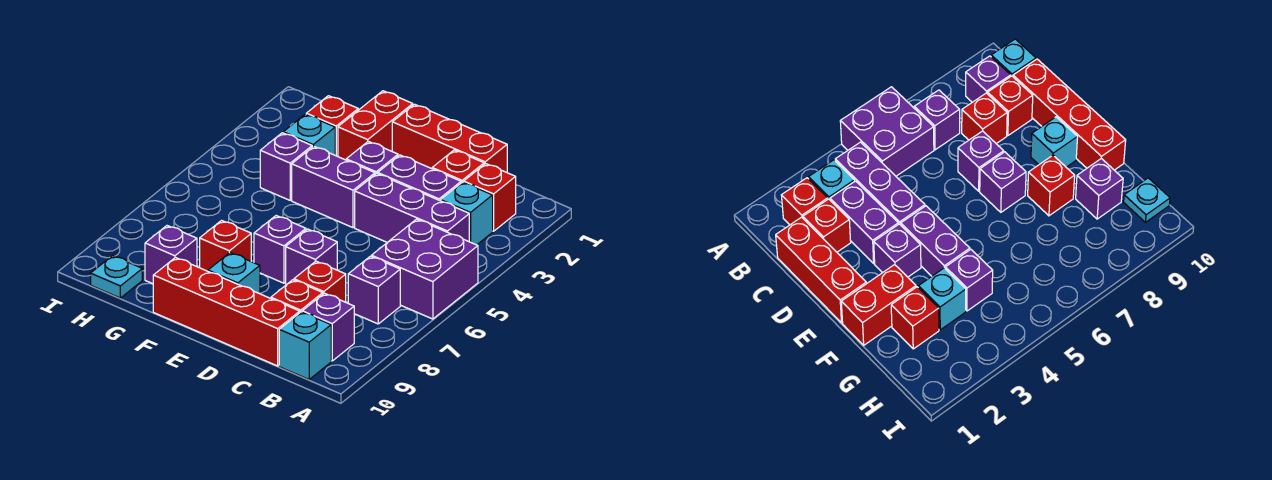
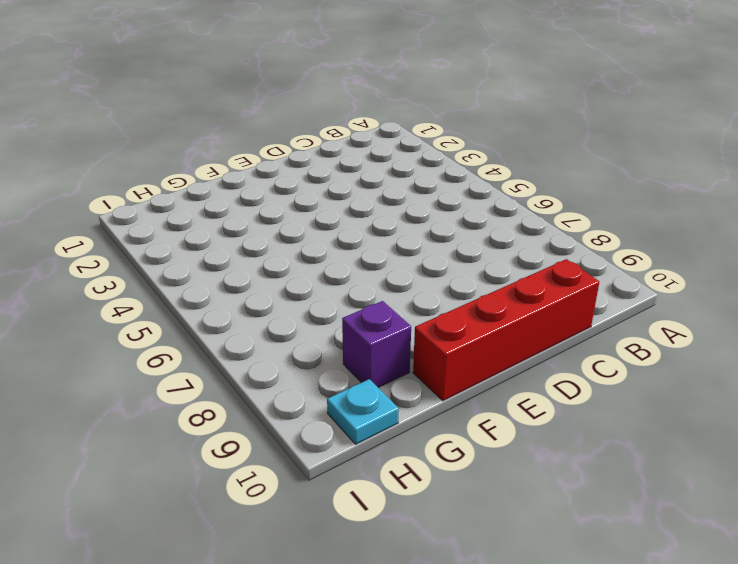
none -> purple 2x2 brick [371,219,478,319]
none -> red 1x1 brick [464,164,516,231]
none -> cyan 1x1 brick [441,182,493,245]

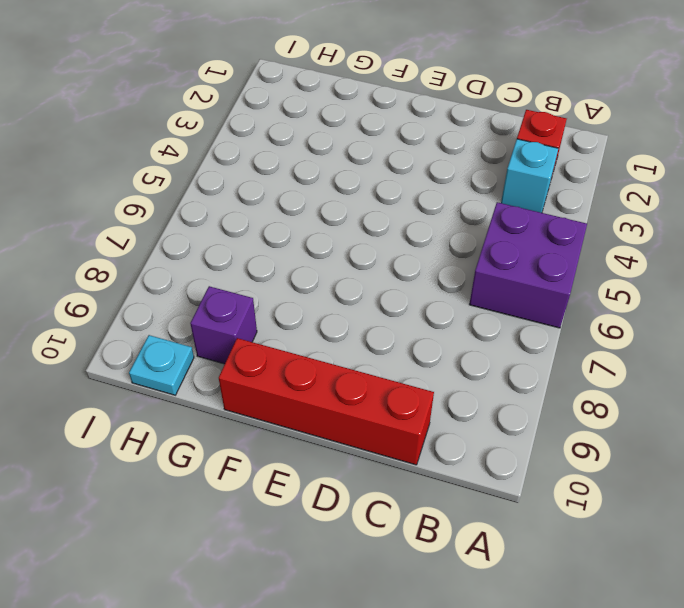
none -> purple 1x3 brick [355,173,469,242]
none -> purple 1x1 brick [348,256,400,324]
none -> purple 1x1 brick [302,293,354,361]

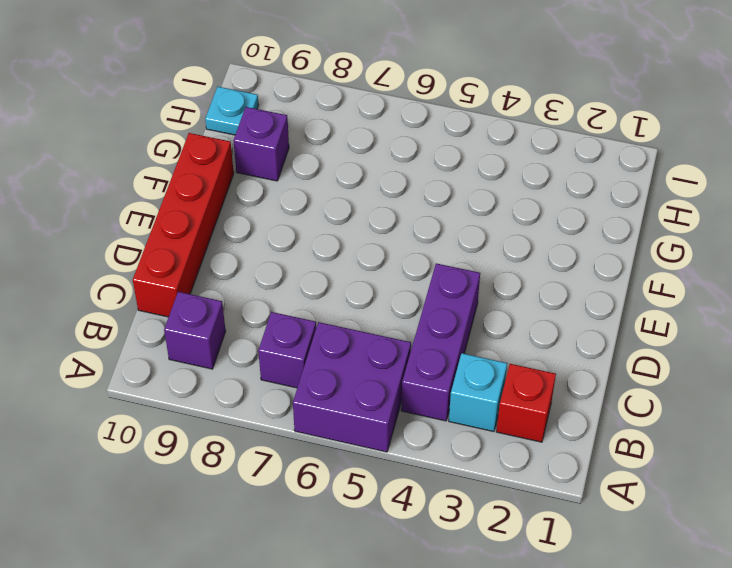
none -> cyan 1x1 brick [279,312,331,379]
none -> red 1x3 brick [392,104,507,172]
none -> red 1x1 brick [432,150,484,183]

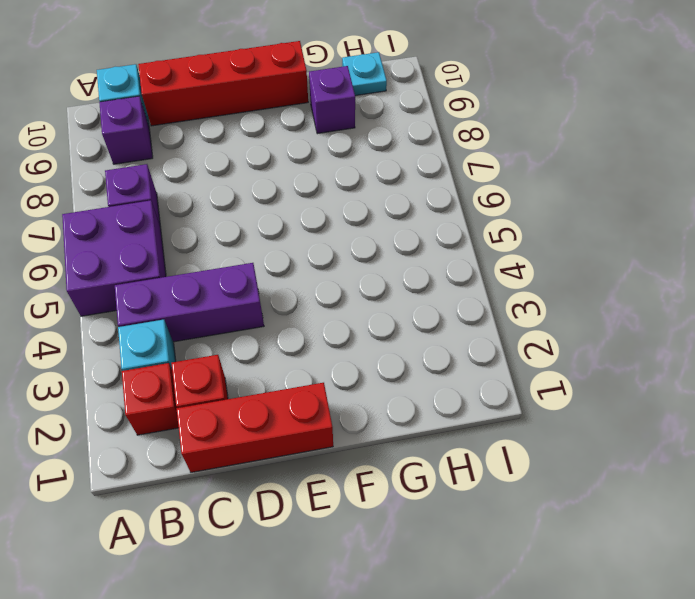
none -> purple 1x2 brick [378,155,461,201]
none -> red 1x1 brick [294,261,346,302]
none -> red 1x1 brick [271,280,323,312]

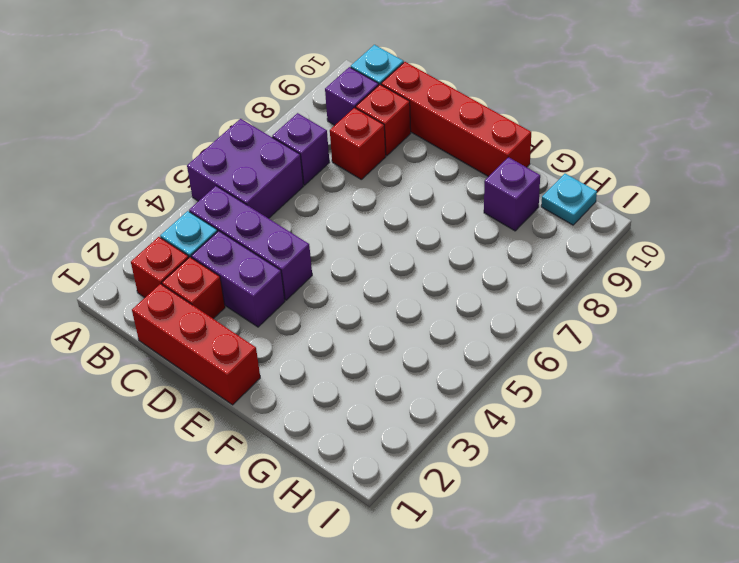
none -> purple 1x1 brick [286,229,337,284]
none -> purple 1x1 brick [346,141,398,174]
none -> purple 1x2 brick [292,146,375,228]

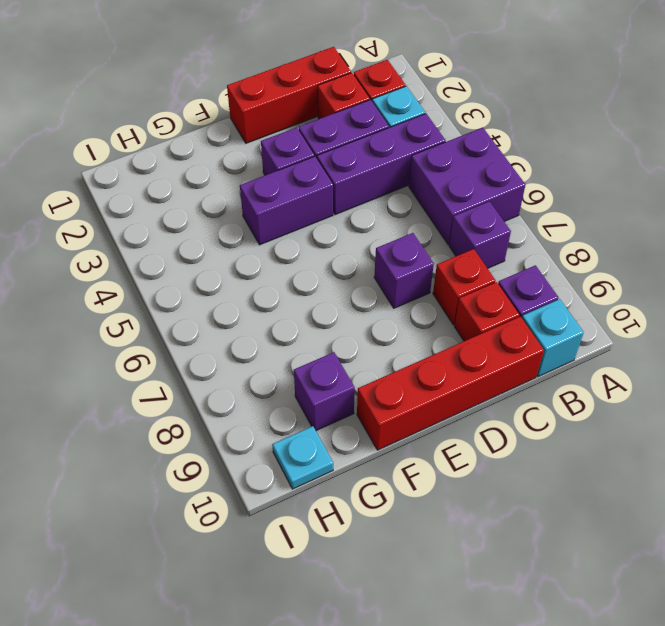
none -> purple 1x1 brick [254,216,306,283]
none -> cyan 1x1 brick [208,253,260,294]
none -> red 1x2 brick [338,91,413,160]

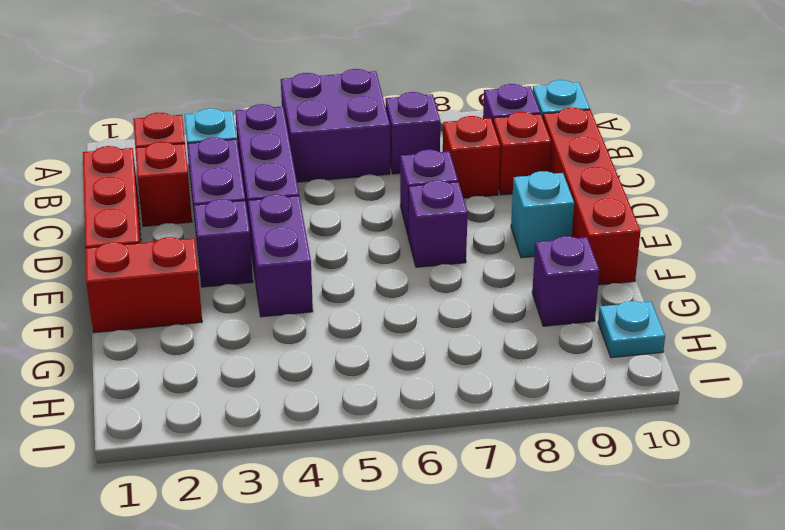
none -> red 1x1 brick [200,221,251,271]
none -> red 1x1 brick [306,96,358,157]
none -> cyan 1x1 brick [283,114,335,155]

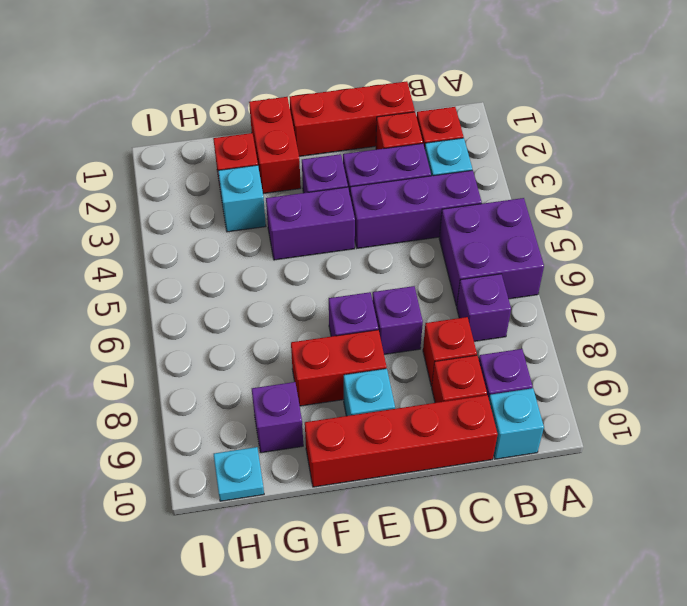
red 1x2 brick [291,330,387,406] -> red 1x1 brick [200,221,251,271]
none -> purple 1x1 brick [260,133,312,200]

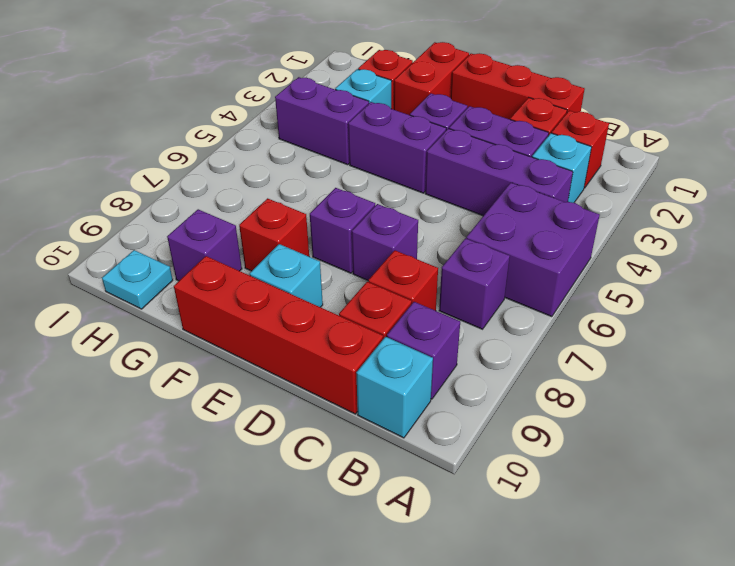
purple 1x2 brick [275,77,369,165] -> purple 1x1 brick [260,133,312,200]

